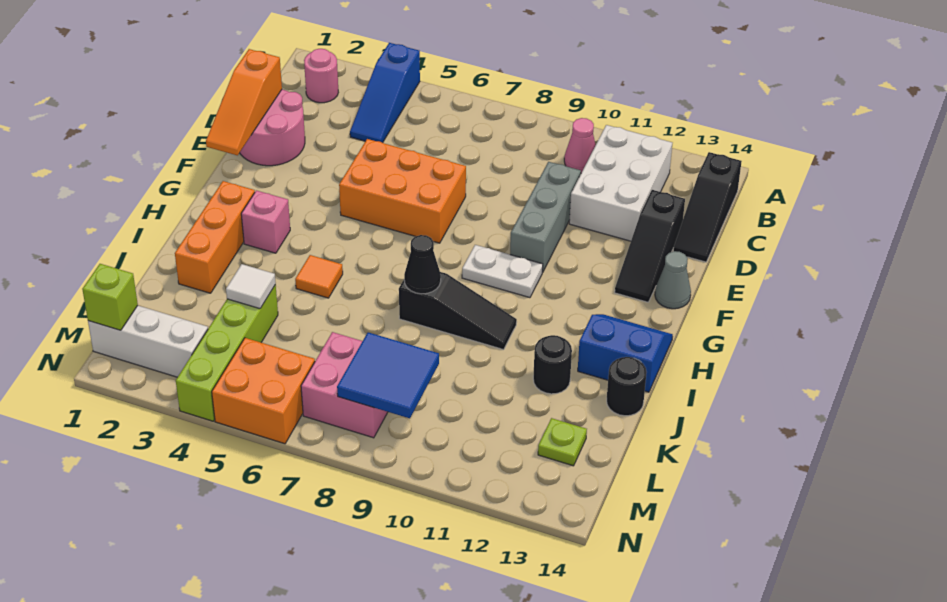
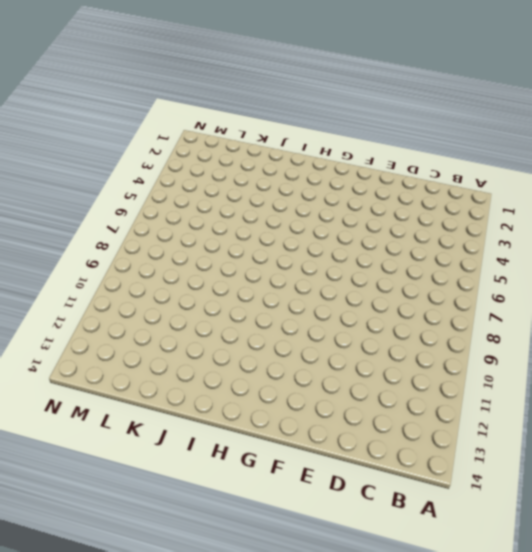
none -> blue 1x3 slope [350,43,420,143]
none -> pink 1x1 round brick [304,49,338,103]
none -> pink 1x1 cone [564,118,596,173]

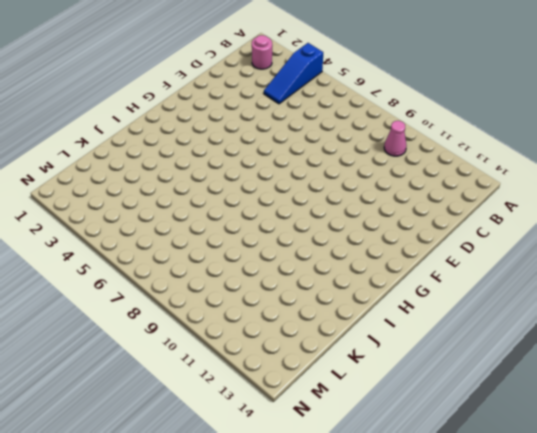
none -> white 2x3 brick [569,125,672,241]
none -> black 1x3 slope [673,152,742,262]
none -> pink 2x2 round brick [240,90,305,166]

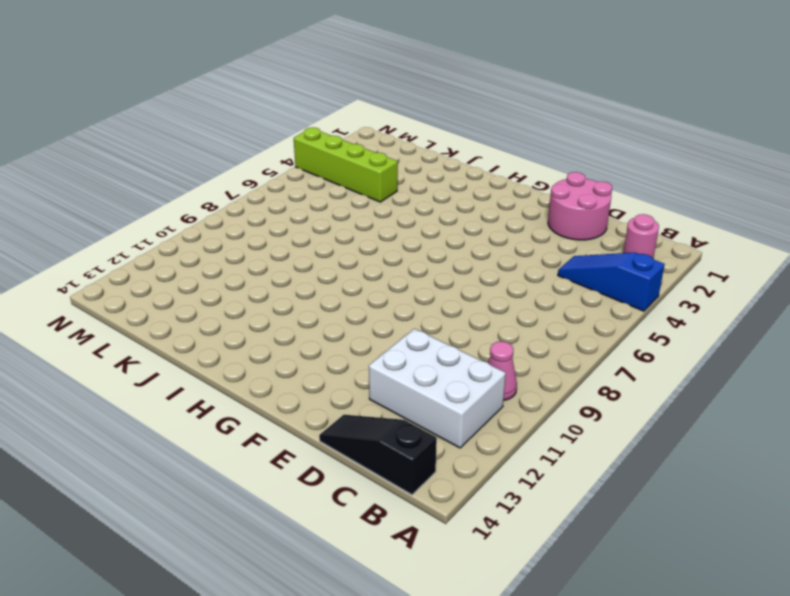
none -> grey 1x3 brick [510,162,581,272]
none -> black 1x3 slope [615,190,685,302]
none -> orange 2x3 brick [339,139,466,243]

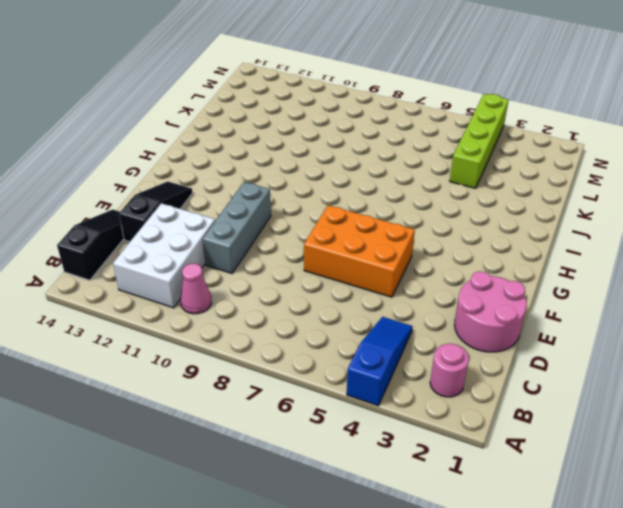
none -> grey 1x1 cone [655,251,691,309]
none -> white 1x2 plate [462,245,543,298]
none -> orange 1x3 brick [175,181,255,293]

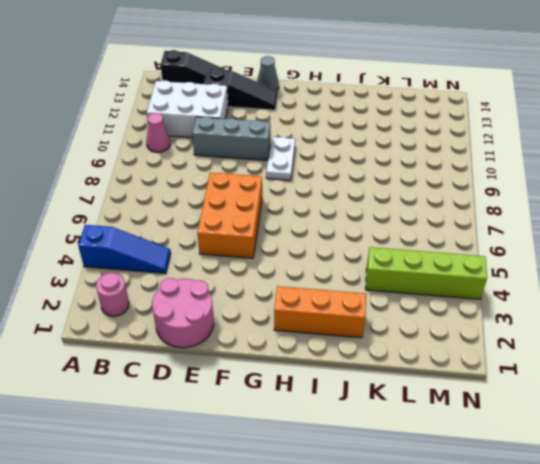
none -> pink 1x1 brick [241,190,290,253]
none -> blue 2x2 slope [578,314,673,392]
none -> orange 1x1 tile [295,255,343,298]

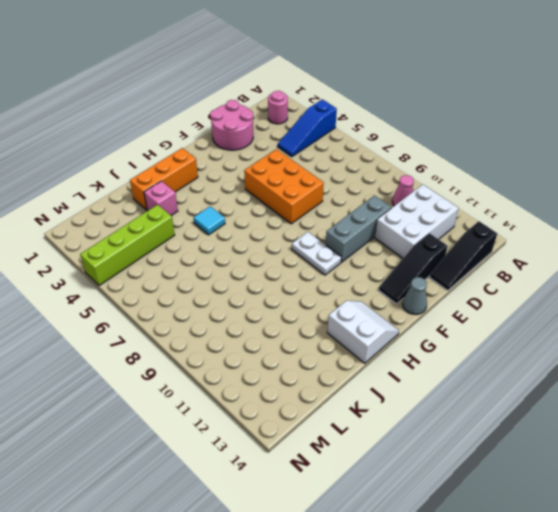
white 2x2 slope [327,301,399,363] -> blue 2x2 slope [578,314,673,392]
cyan 1x1 tile [194,206,225,235] -> orange 1x1 tile [295,255,343,298]
pink 1x1 brick [144,181,178,215] -> pink 1x1 brick moved to [241,190,290,253]
none -> black 1x3 slope [399,272,517,350]
none -> black 1x1 round brick [533,335,572,394]
none -> black 1x1 round brick [607,357,646,416]

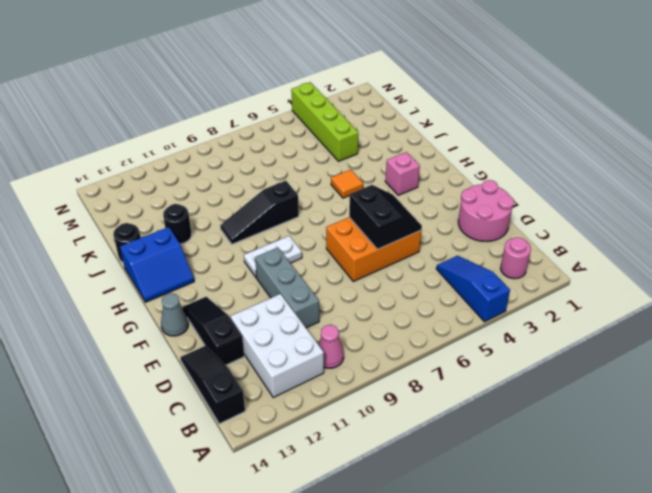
black 2x2 slope [349,185,422,249] -> none
none -> orange 1x3 brick [175,181,255,293]
none -> pink 2x2 brick [301,332,388,438]
none -> lime 1x1 plate [538,418,587,466]

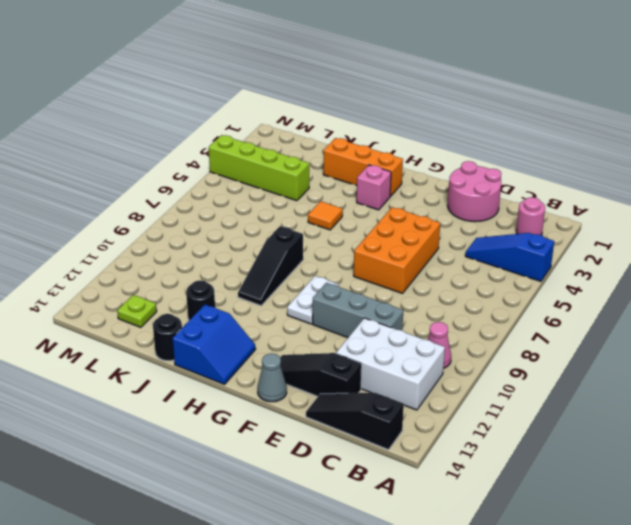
none -> pink 2x2 brick [301,332,388,438]
none -> white 1x3 brick [88,306,208,377]
none -> orange 2x2 brick [212,338,315,444]

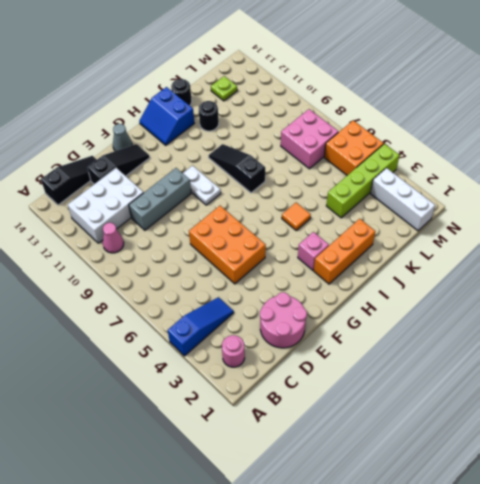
none -> orange 1x3 slope [206,49,282,155]
none -> black 1x1 cone [404,235,441,294]
none -> white 1x1 tile [226,264,276,309]

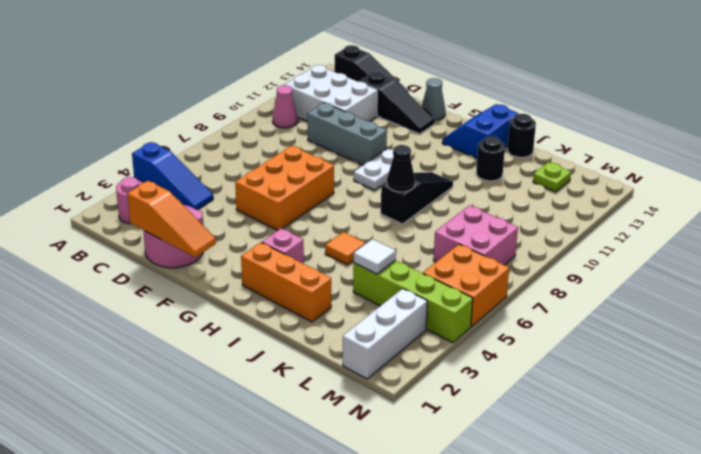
none -> blue 2x2 tile [337,332,439,418]
none -> lime 1x1 brick [82,264,138,330]

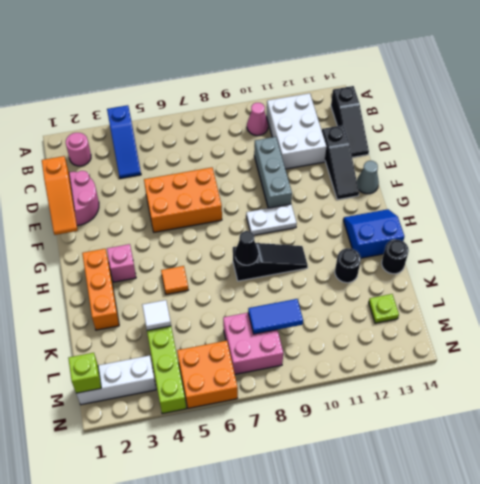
blue 1x2 tile [248,299,303,334] -> blue 2x2 tile [337,332,439,418]

